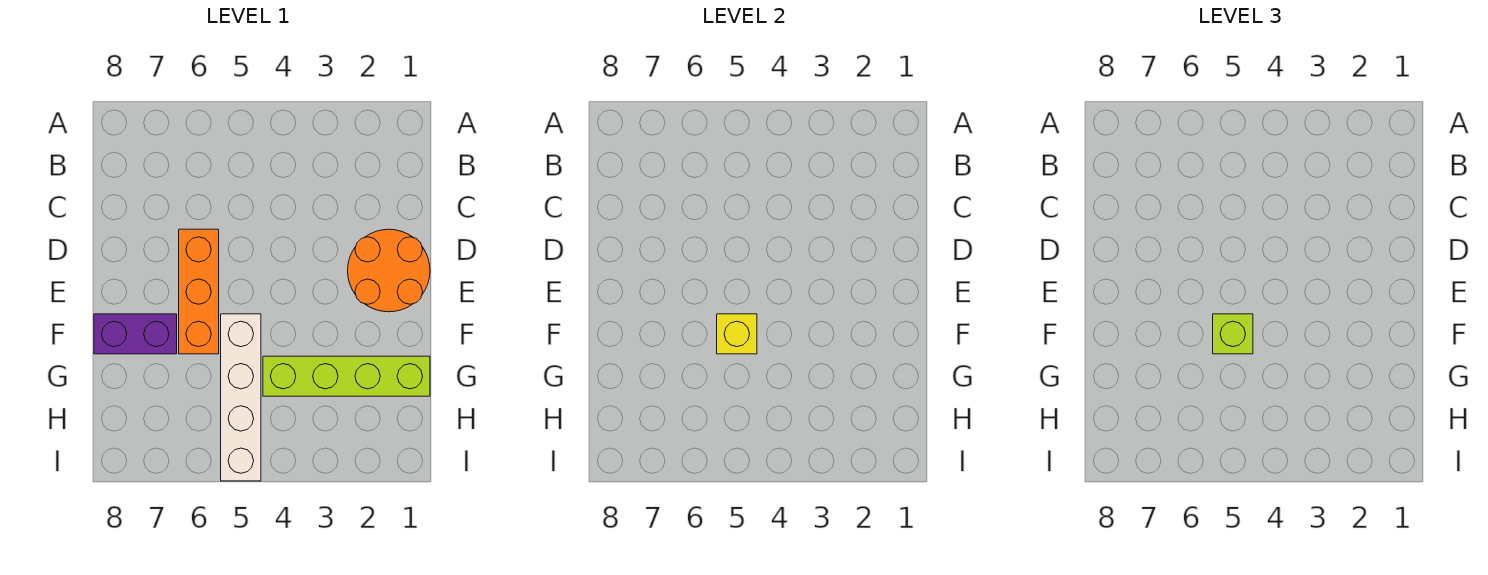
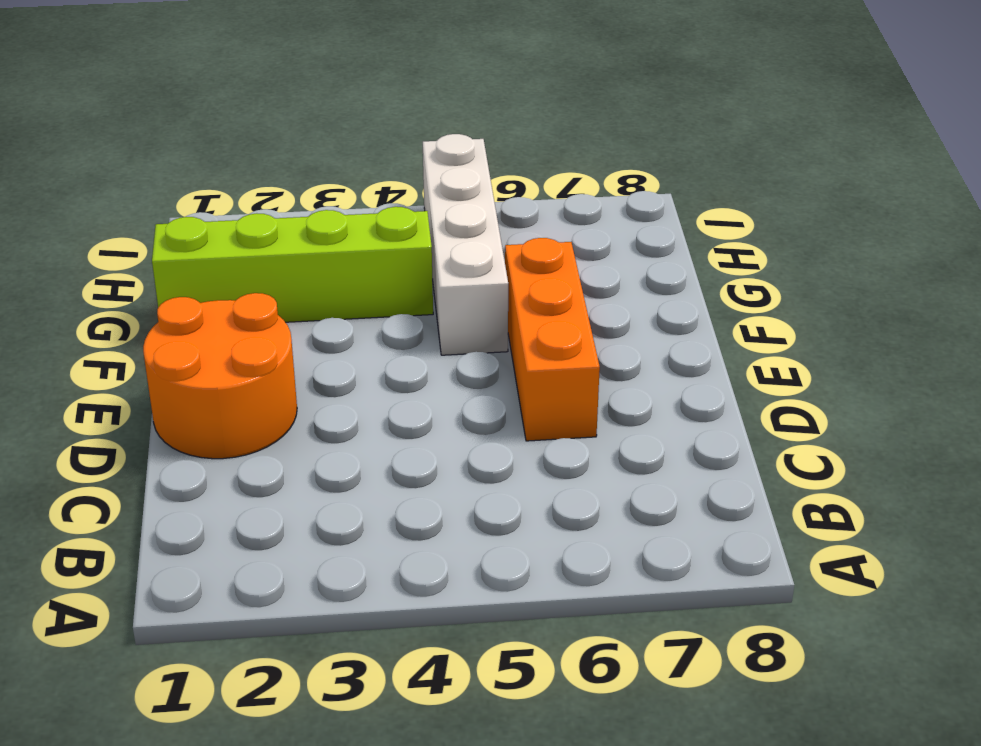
none -> purple 1x2 brick [94,314,177,354]
none -> yellow 1x1 brick [717,314,757,354]

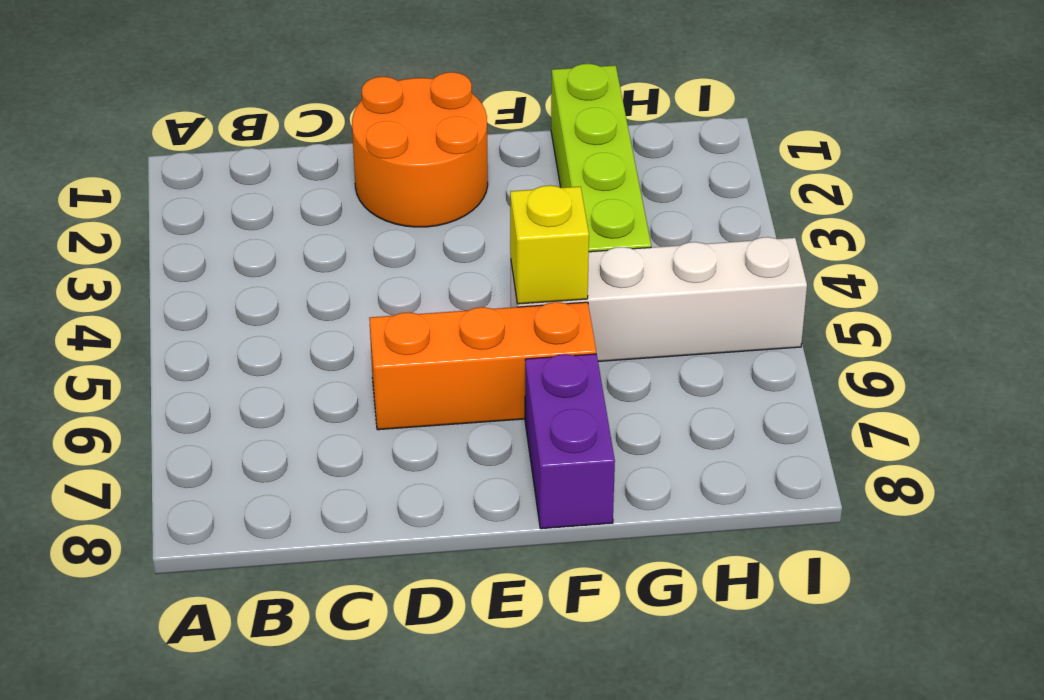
none -> lime 1x1 brick [1213,314,1253,354]

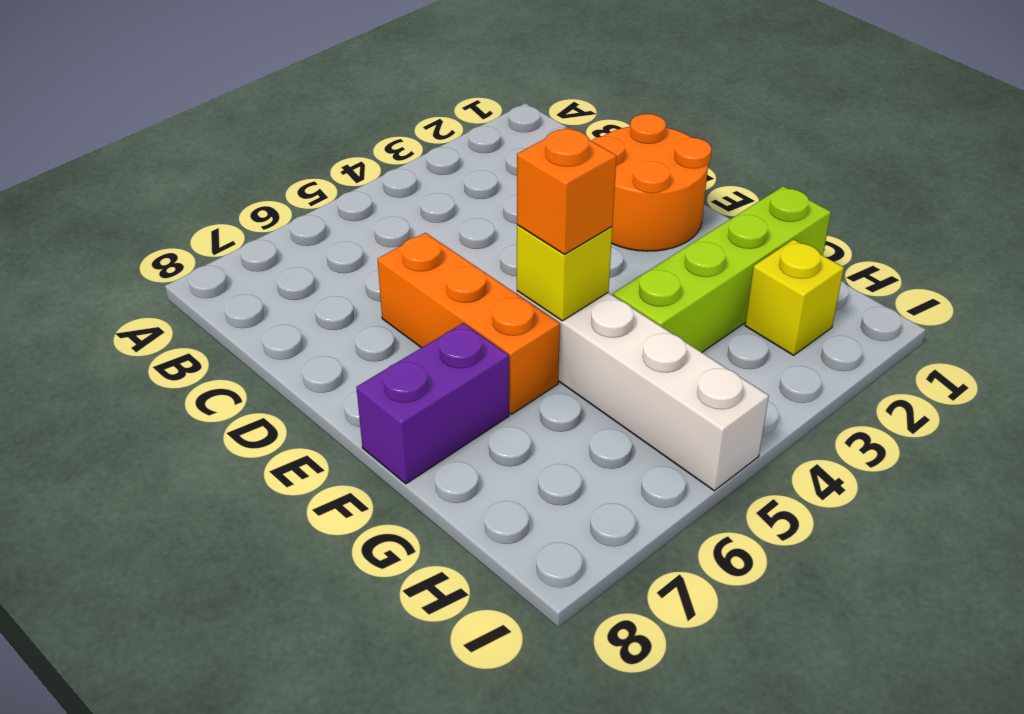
orange 1x1 brick [517,127,617,254] -> lime 1x1 brick [1213,314,1253,354]
yellow 1x1 brick [745,239,844,355] -> none

